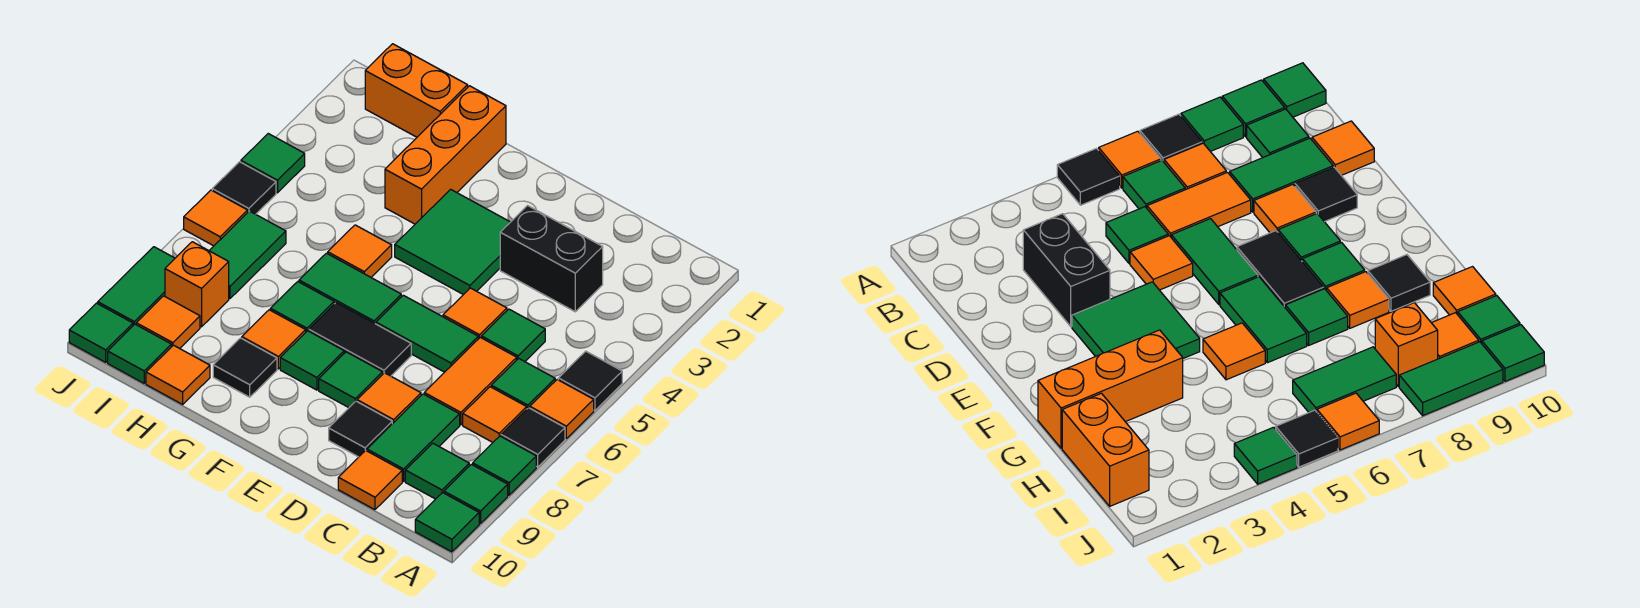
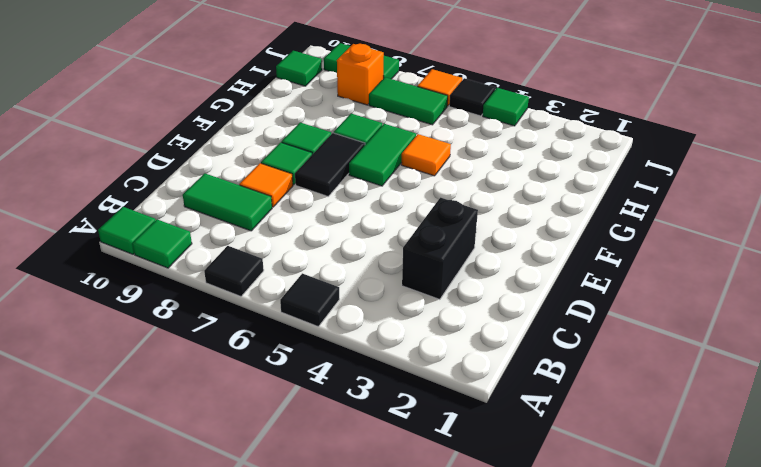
none -> orange 1x1 tile [530,380,594,438]
none -> green 1x1 tile [473,436,536,495]
none -> green 1x1 tile [491,358,555,409]
none -> orange 1x1 tile [463,387,527,442]

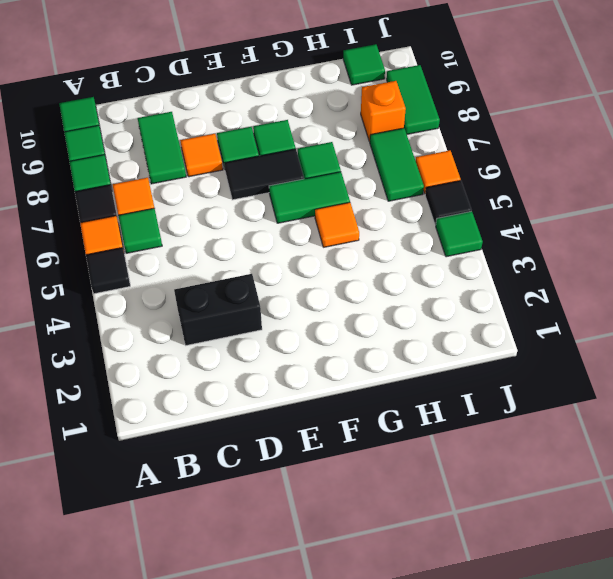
none -> green 1x1 tile [405,443,469,499]
none -> green 1x1 tile [482,309,545,362]
none -> orange 1x2 tile [424,337,517,425]
none -> orange 1x1 tile [338,451,402,510]

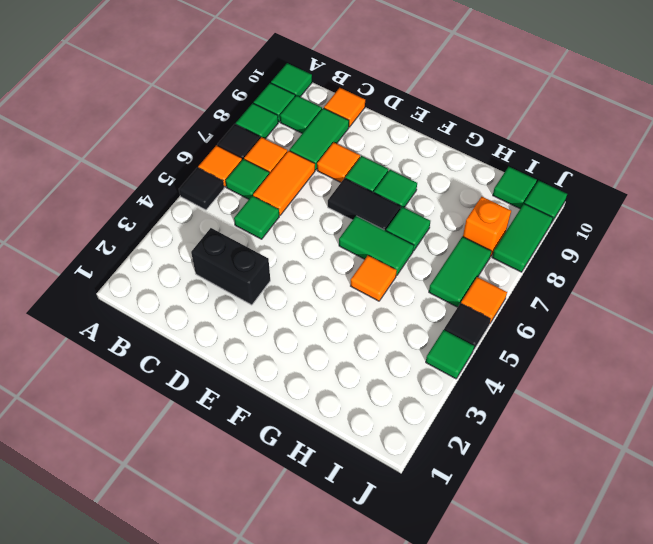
none -> orange 1x1 tile [443,288,507,339]
none -> green 1x2 tile [376,295,478,372]
none -> black 1x1 tile [329,401,392,457]
none -> green 2x2 tile [395,189,510,295]

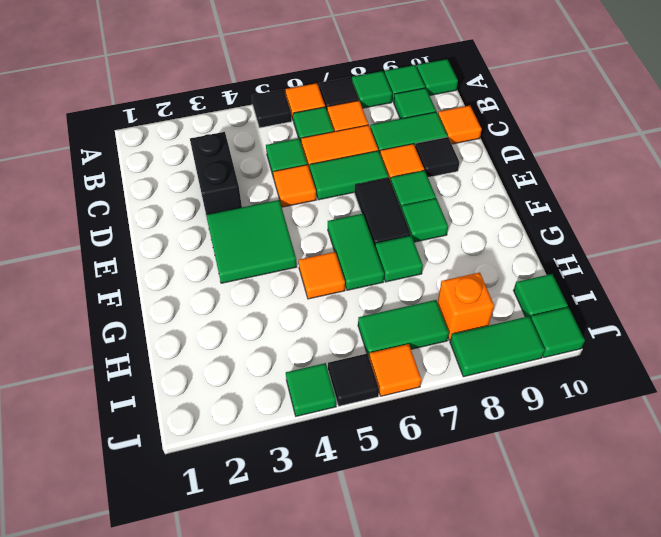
green 1x2 tile [310,151,389,200] -> green 1x2 tile turned to [376,295,478,372]
none -> orange 1x3 brick [385,86,506,224]
none -> orange 1x1 tile [242,310,306,369]
none -> black 1x1 tile [213,338,277,397]
none -> orange 1x2 brick [365,44,468,137]

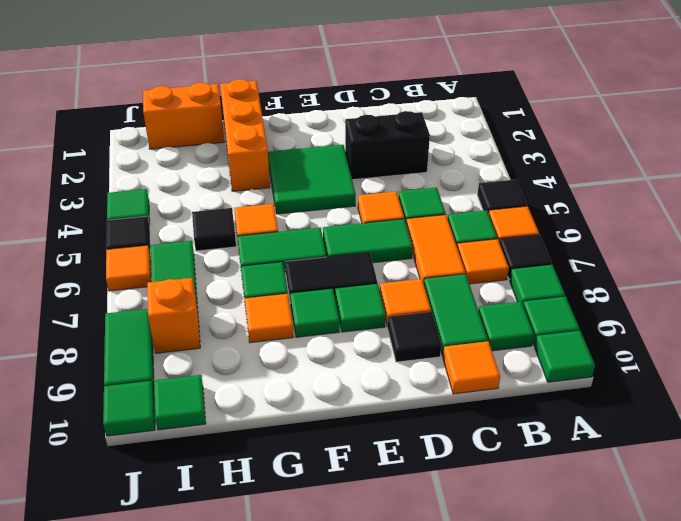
black 1x1 tile [192,208,236,251] -> black 1x1 tile moved to [213,338,277,397]
none -> orange 1x1 tile [146,345,210,404]
none -> orange 1x1 tile [136,296,200,349]

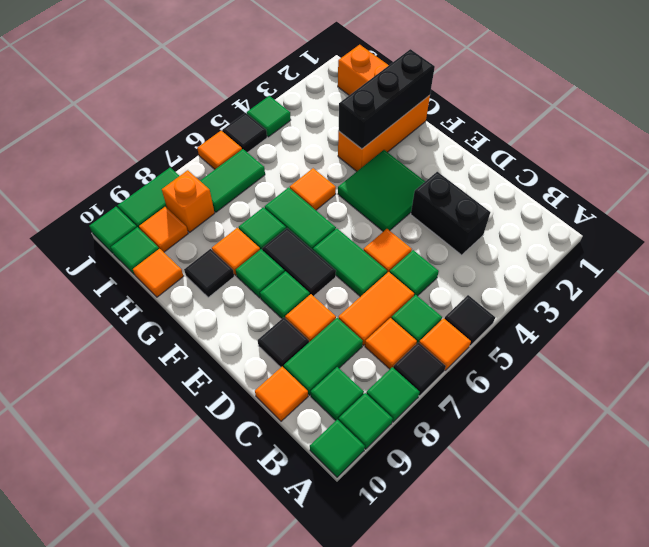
black 1x3 brick [338,49,435,149] -> none

